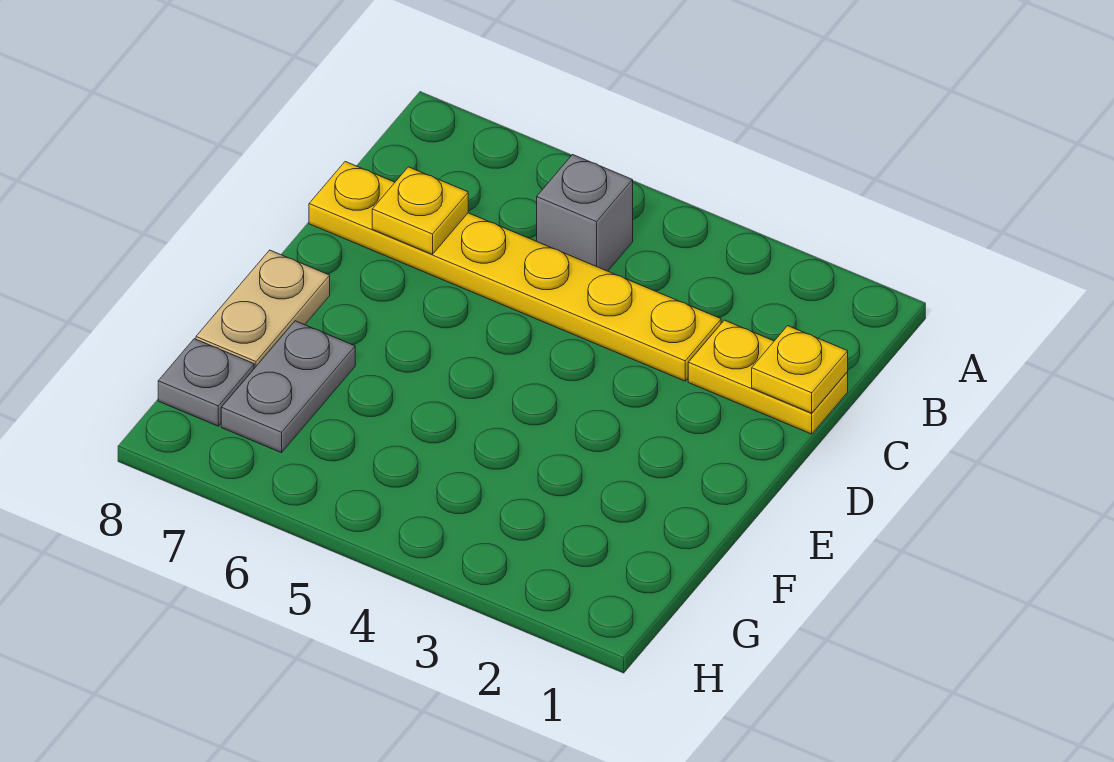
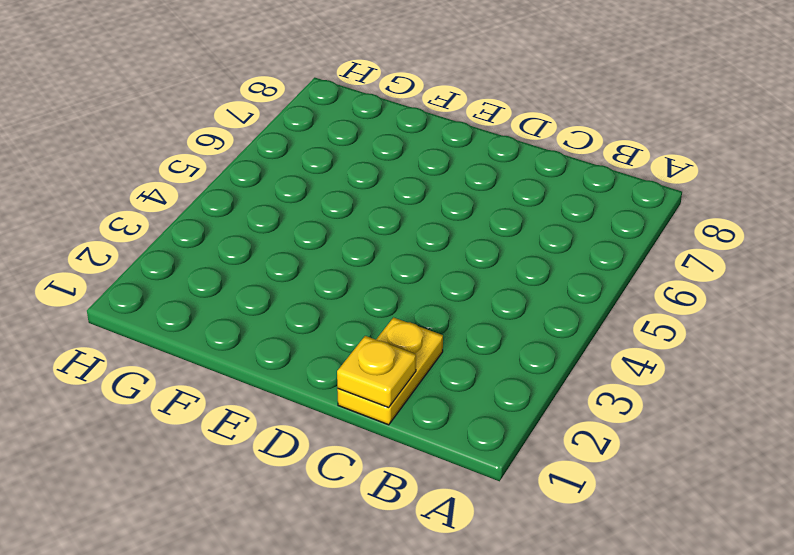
none -> grey 1x1 brick [537,155,633,271]
none -> yellow 1x6 plate [309,162,721,381]

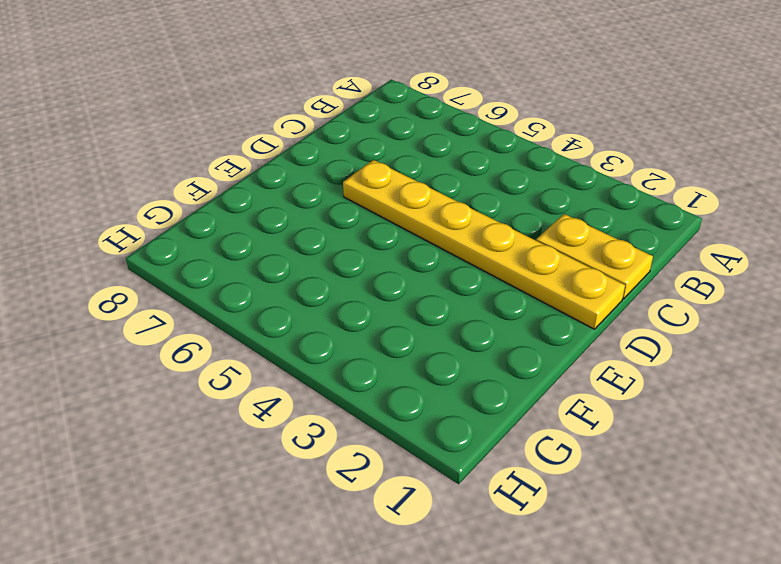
yellow 1x6 plate [343,160,625,329] -> yellow 1x6 plate moved to [309,162,721,381]
none -> grey 1x1 brick [537,155,633,271]
none -> tan 1x2 plate [196,250,330,368]

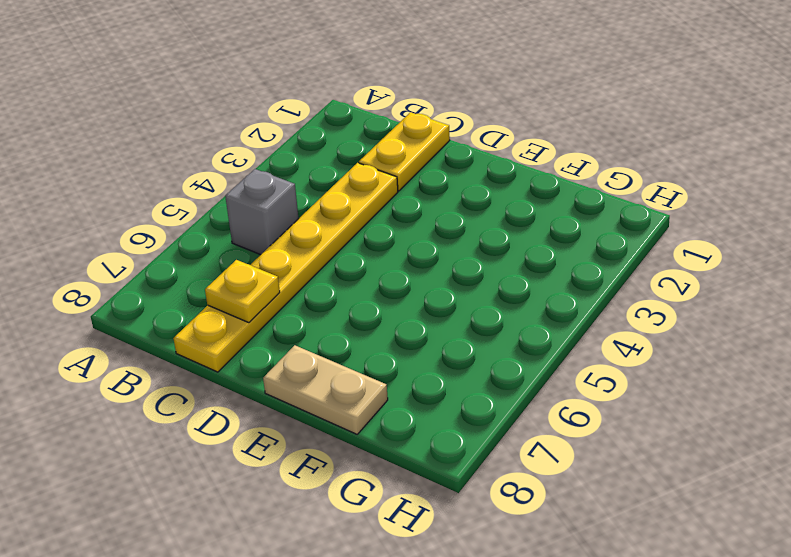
none -> grey 1x2 plate [221,321,355,453]
none -> grey 1x1 plate [158,339,254,426]

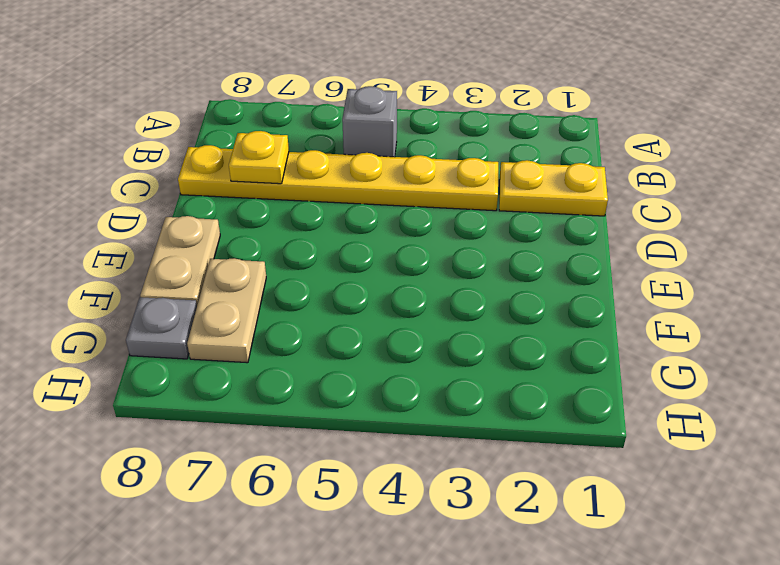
tan 1x2 plate [187,258,266,363] -> grey 1x2 plate [221,321,355,453]
none -> yellow 1x1 plate [752,326,848,413]

